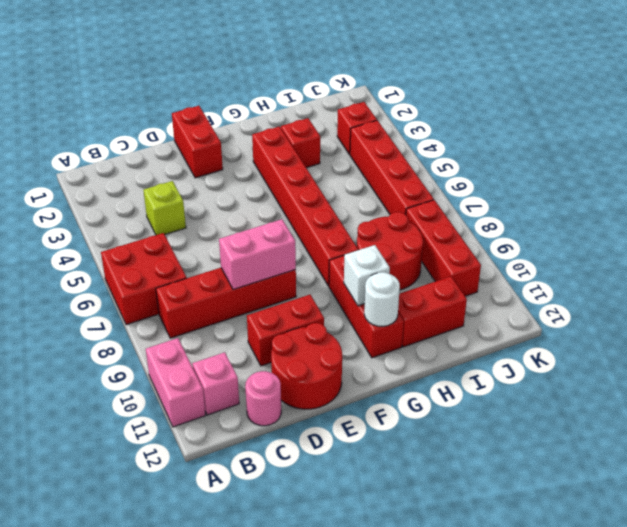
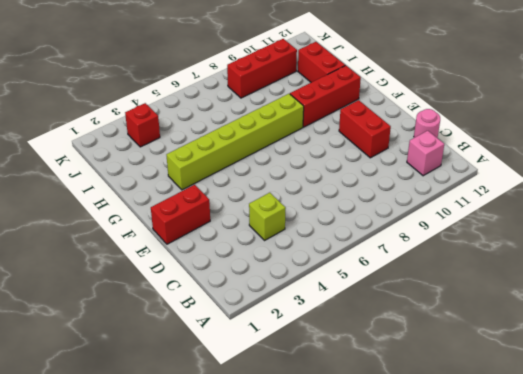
lime 1x6 brick [167,94,304,190] -> red 1x6 brick [252,127,358,286]
none -> red 2x2 brick [101,233,187,325]
none -> pink 1x2 brick [146,338,206,427]
none -> red 1x4 brick [156,268,296,338]

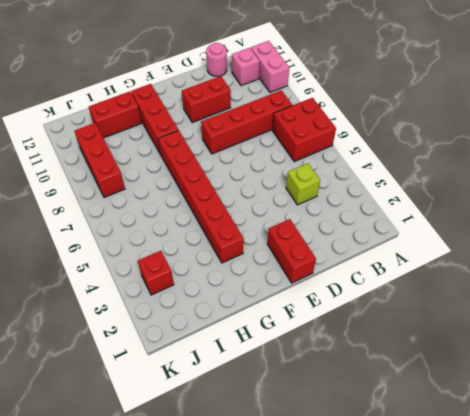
none -> red 2x2 round brick [271,323,342,409]
none -> red 1x1 brick [281,118,320,168]
none -> red 2x2 round brick [357,212,423,290]

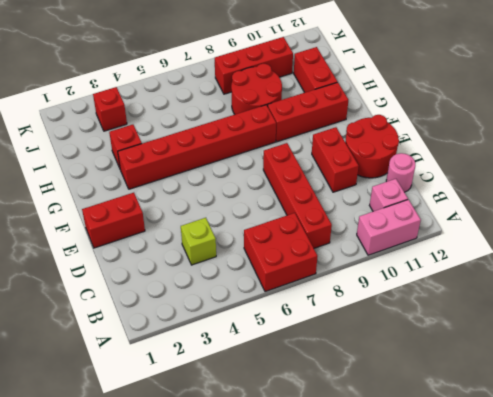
none -> red 1x4 brick [350,120,434,215]
none -> pink 1x2 brick [219,219,296,290]
none -> white 1x1 brick [344,245,390,306]

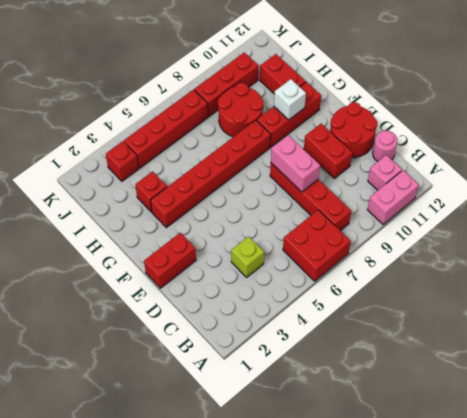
none -> white 1x1 round brick [364,272,400,326]

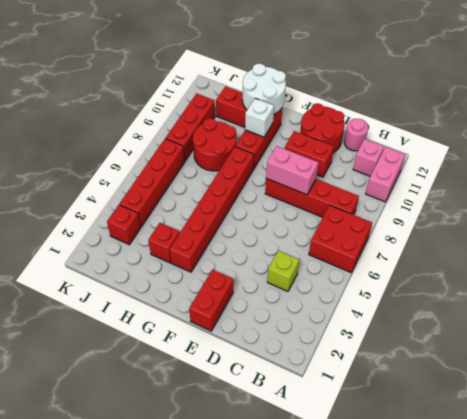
white 2x2 round brick [242,64,286,114] -> white 1x1 round brick [364,272,400,326]

